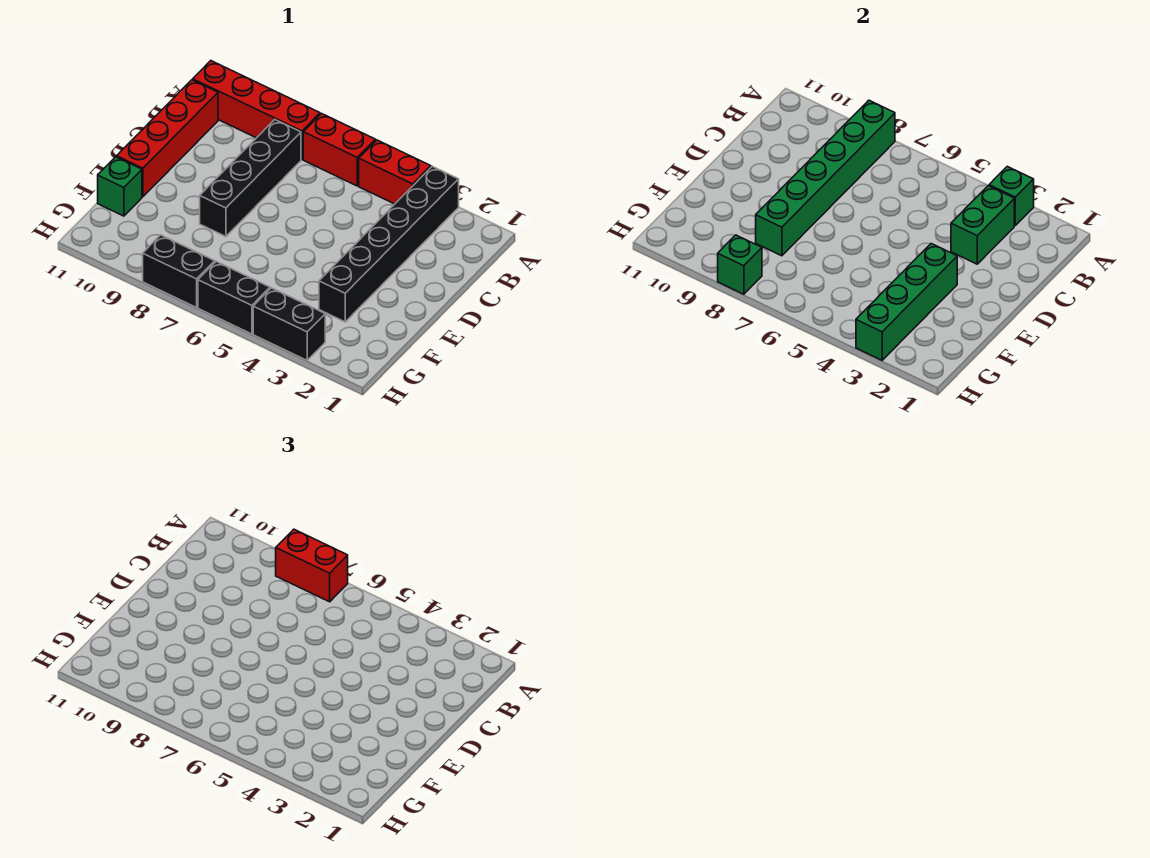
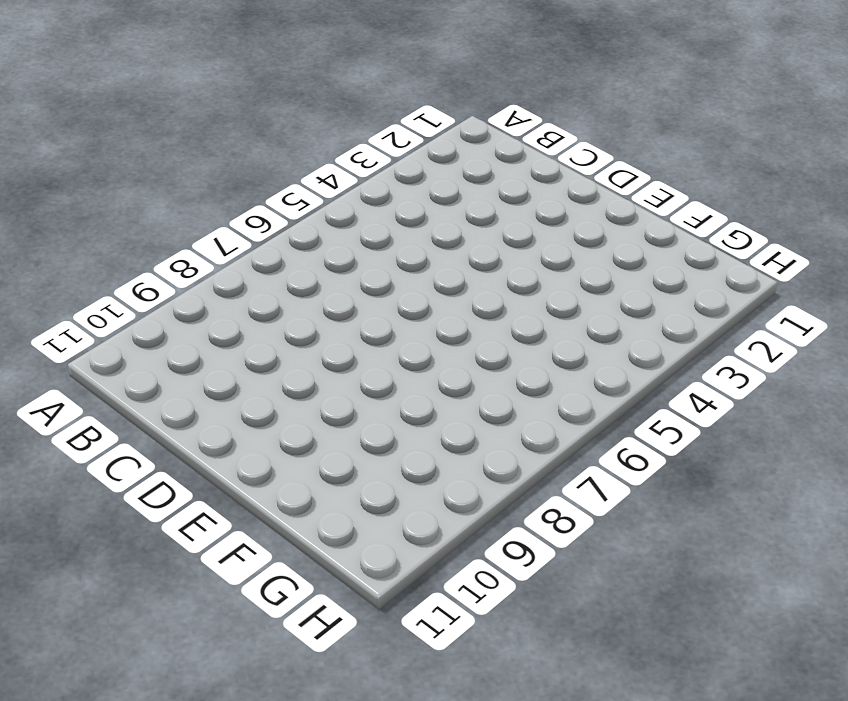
none -> black 1x6 brick [319,166,459,322]
none -> red 1x2 brick [359,140,431,204]
none -> red 1x2 brick [303,114,376,186]

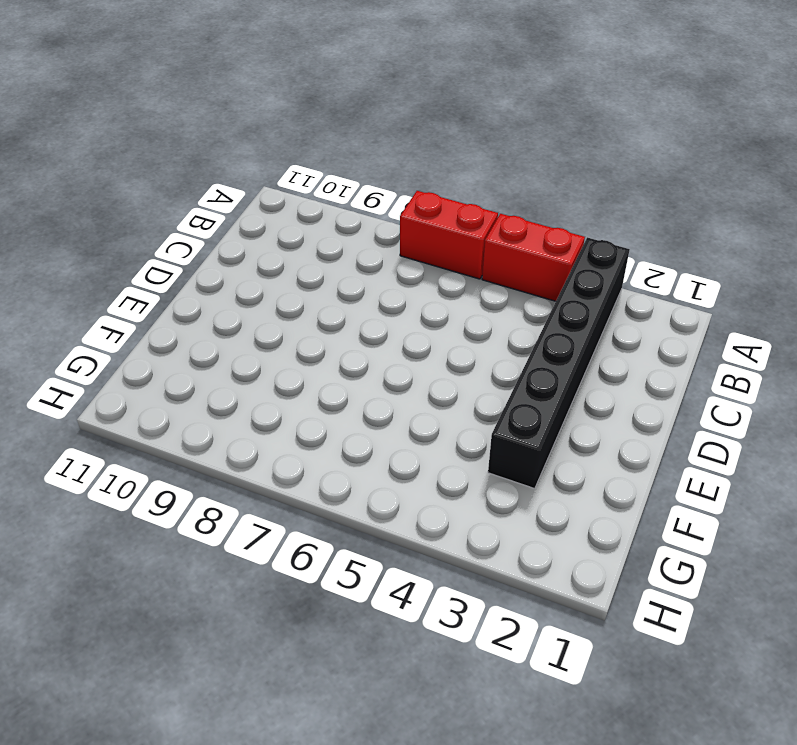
none -> red 1x4 brick [193,61,320,159]
none -> black 1x4 brick [200,120,301,237]
none -> red 1x4 brick [117,80,218,197]

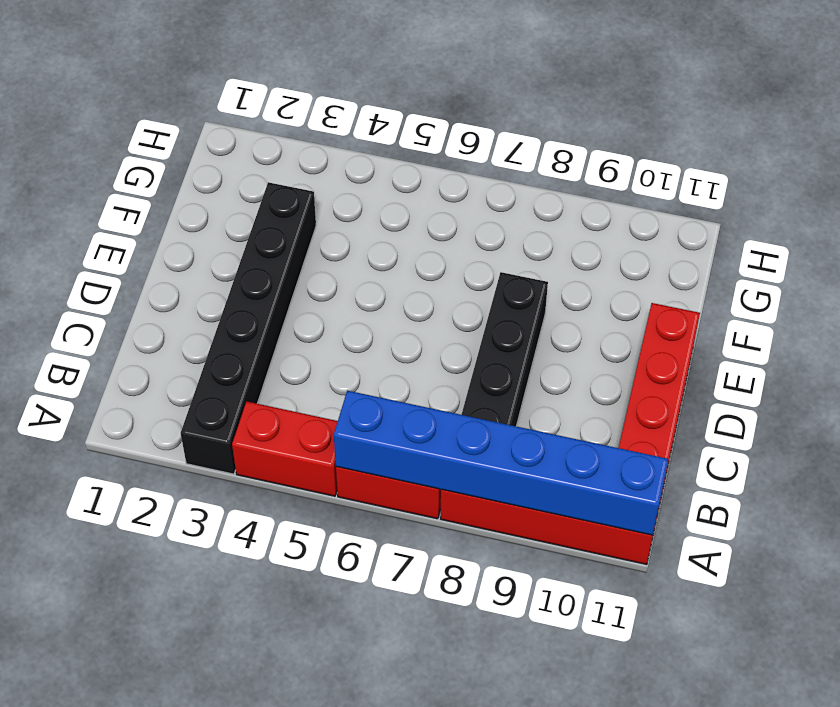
blue 1x6 brick [334,391,668,535] -> green 1x6 brick [756,100,895,256]
none -> green 1x1 brick [98,157,142,216]
none -> black 1x2 brick [253,288,325,360]
none -> black 1x2 brick [198,262,270,334]

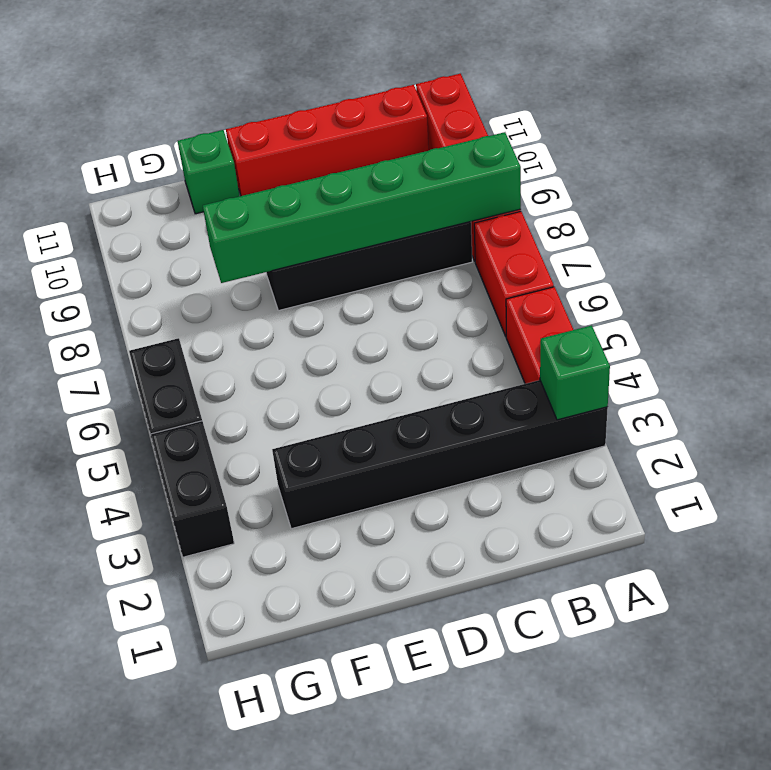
none -> black 1x2 brick [143,235,215,308]
none -> green 1x2 brick [951,186,1014,264]
none -> green 1x4 brick [856,244,957,360]

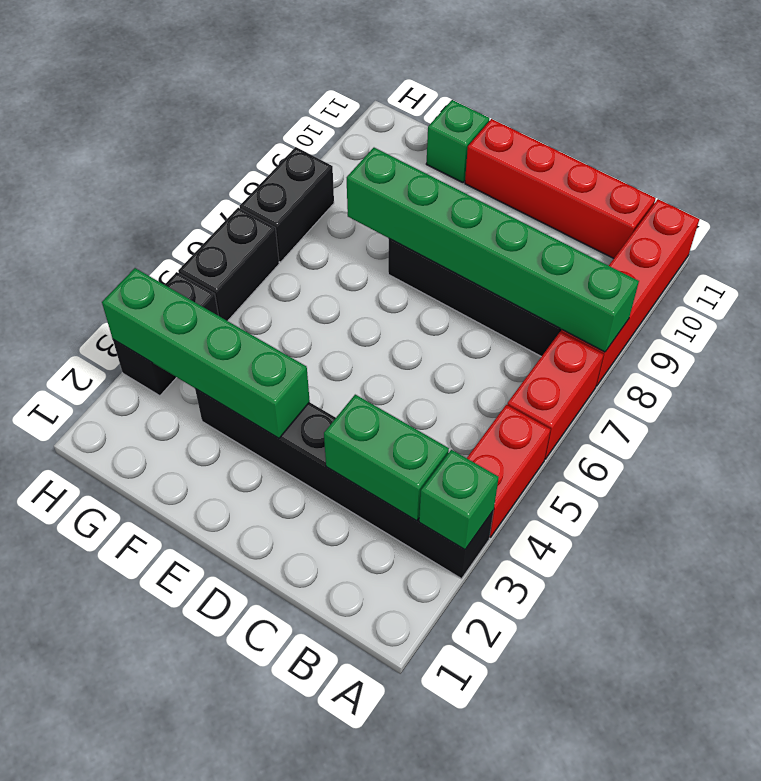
none -> green 1x1 brick [718,235,762,294]
none -> red 1x2 brick [276,529,348,602]

